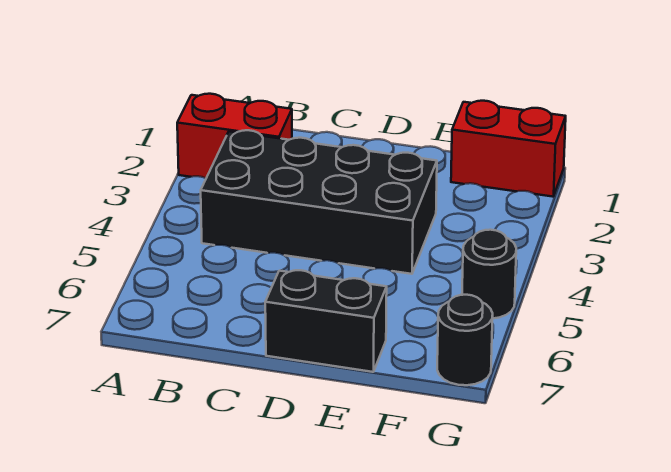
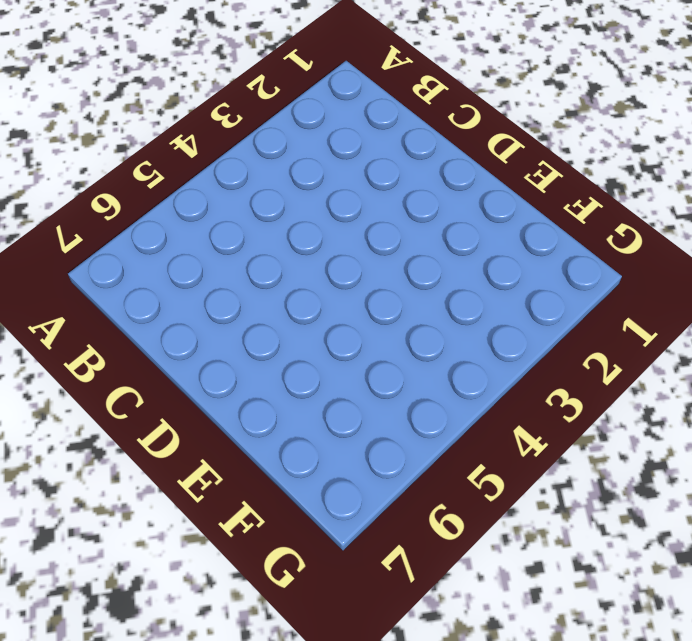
none -> red 1x2 brick [177,94,292,178]
none -> black 2x4 brick [201,130,437,274]

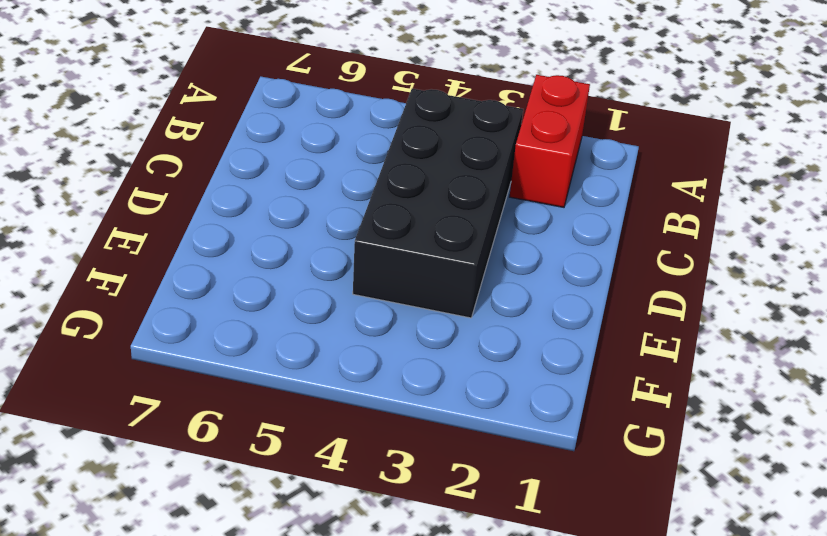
none -> black 1x2 brick [265,270,387,372]
none -> red 1x2 brick [451,101,566,197]

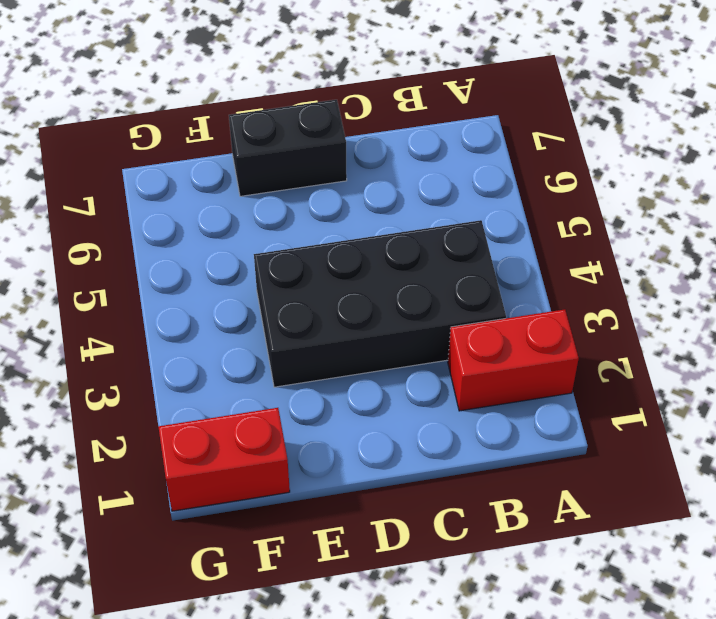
none -> black 1x1 round brick [462,230,516,318]
none -> black 1x1 round brick [437,295,493,385]

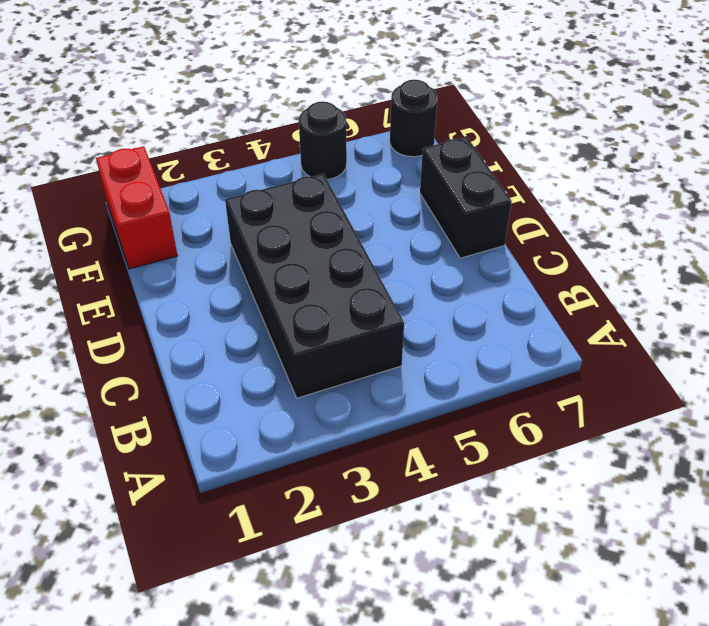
none -> red 1x2 brick [177,94,292,178]

